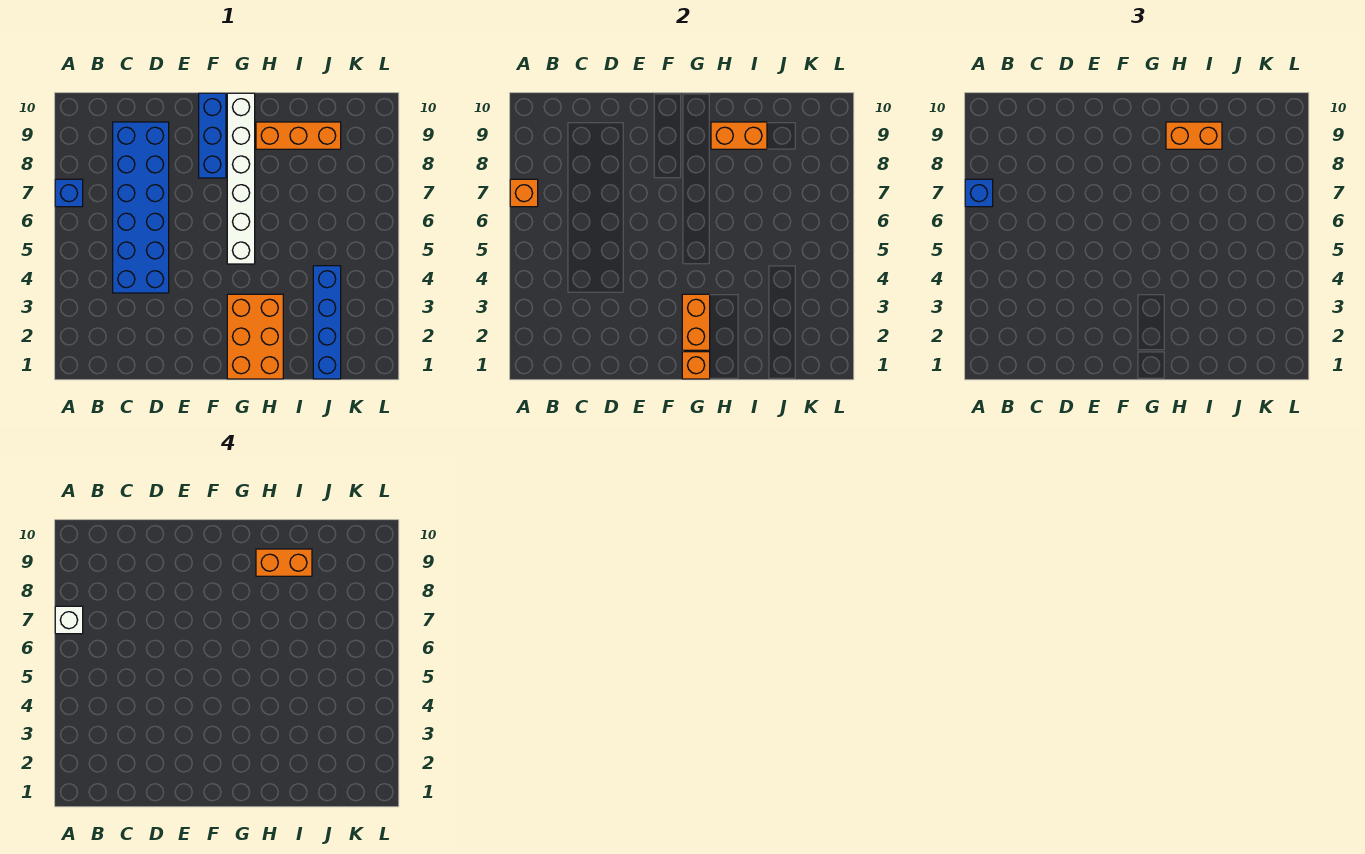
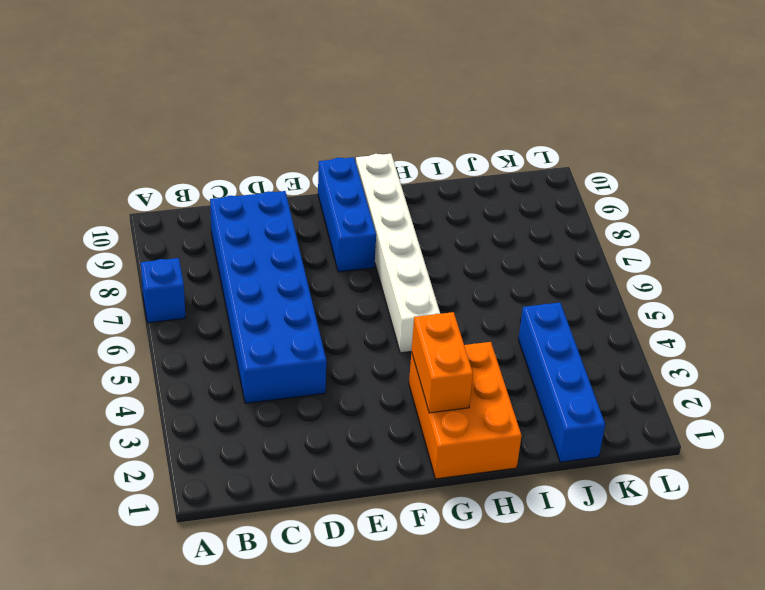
none -> orange 1x3 brick [256,122,341,149]
none -> orange 1x1 brick [510,179,538,207]
none -> orange 1x1 brick [682,352,710,379]

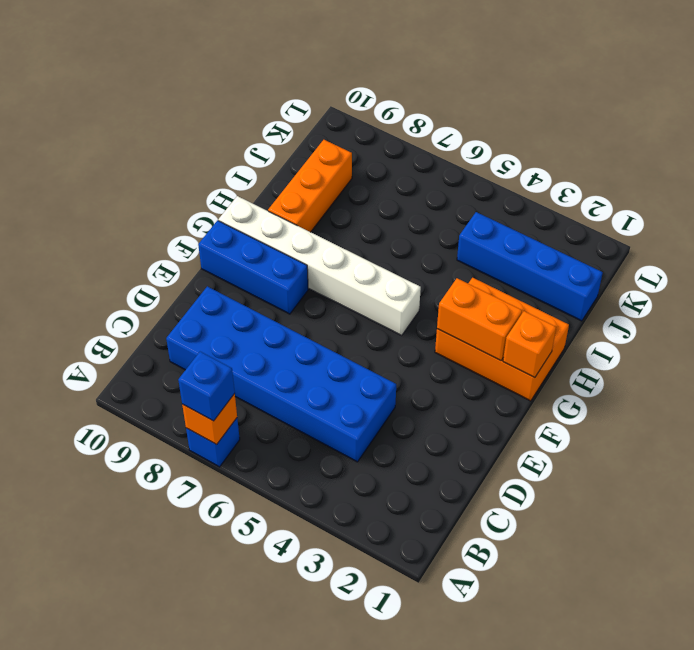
none -> orange 1x2 brick [711,122,767,149]
none -> orange 1x2 brick [1166,122,1222,149]
none -> white 1x1 brick [55,606,83,634]

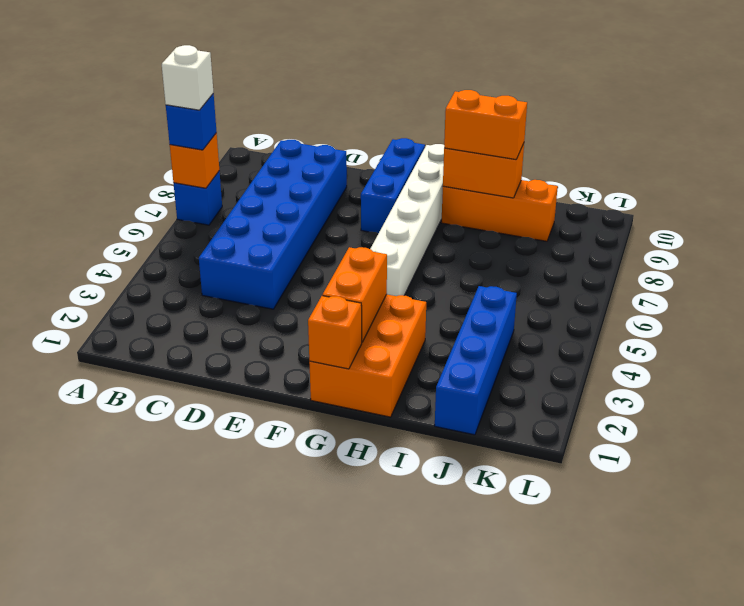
none -> orange 1x2 brick [256,549,312,576]

